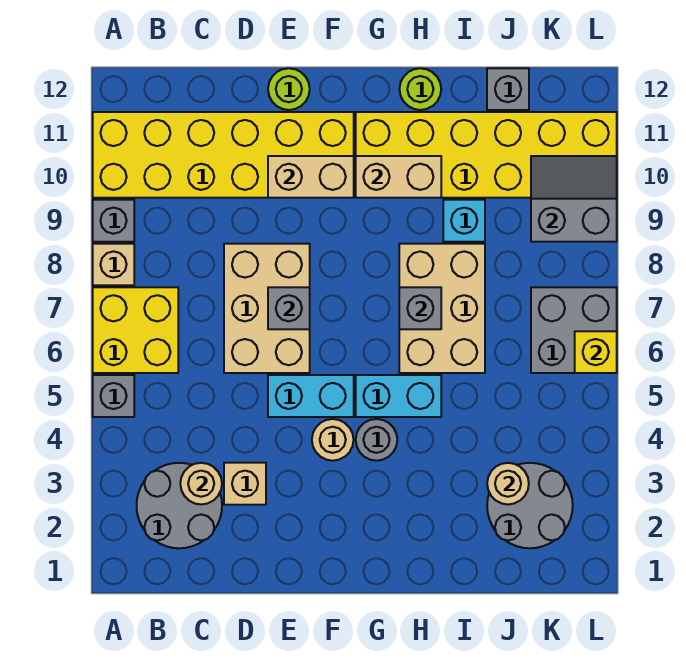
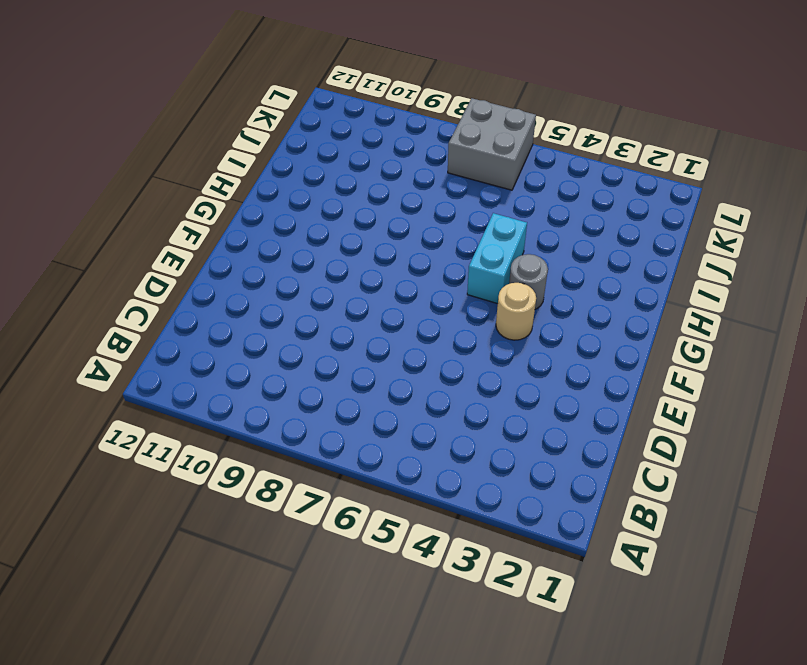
none -> grey 1x1 brick [93,375,134,417]
none -> yellow 2x2 brick [93,287,178,373]
none -> tan 1x1 brick [93,244,134,285]

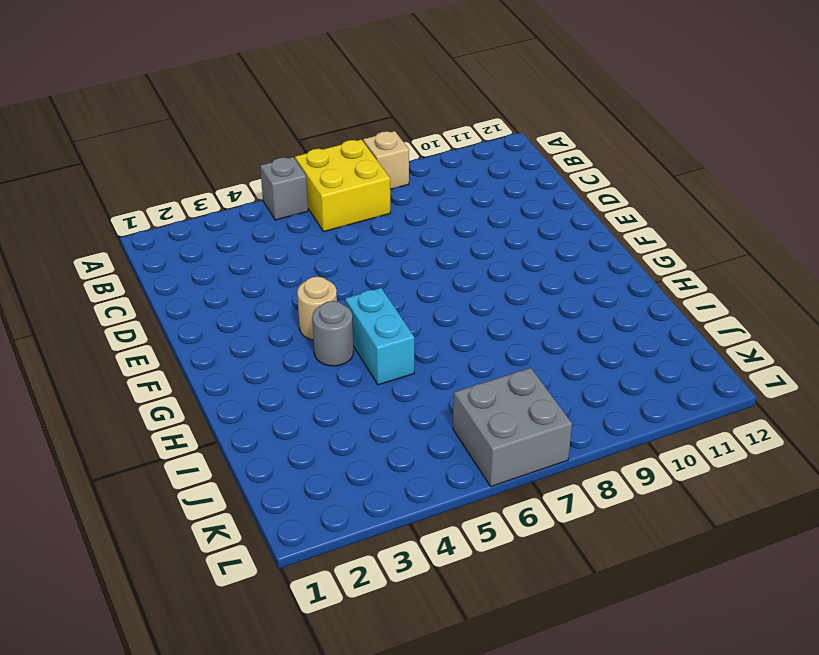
none -> grey 1x1 brick [93,200,134,242]
none -> yellow 2x6 brick [93,112,354,198]
none -> grey 2x2 round brick [137,463,222,548]

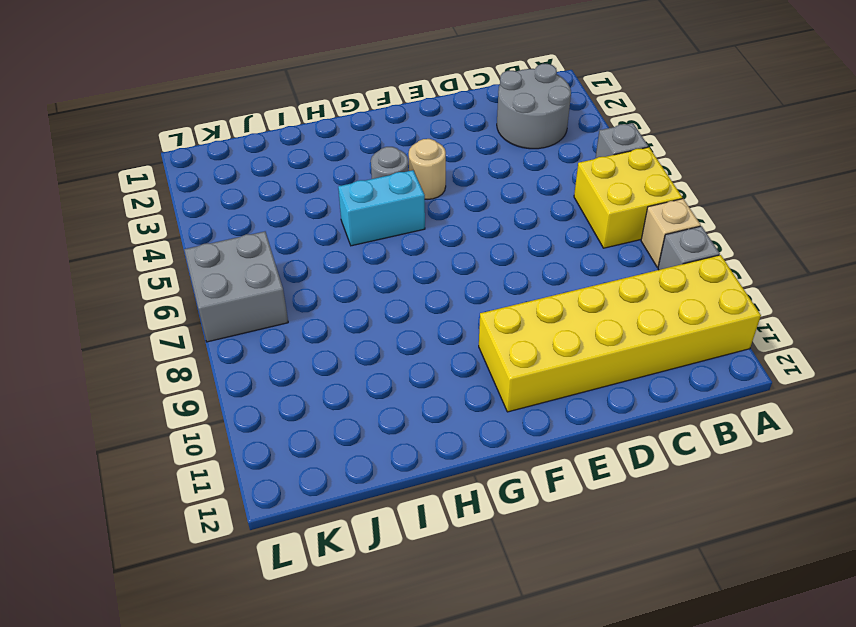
none -> tan 1x1 brick [224,463,266,505]
none -> tan 2x3 brick [224,244,310,373]
none -> cyan 1x2 brick [268,375,354,417]

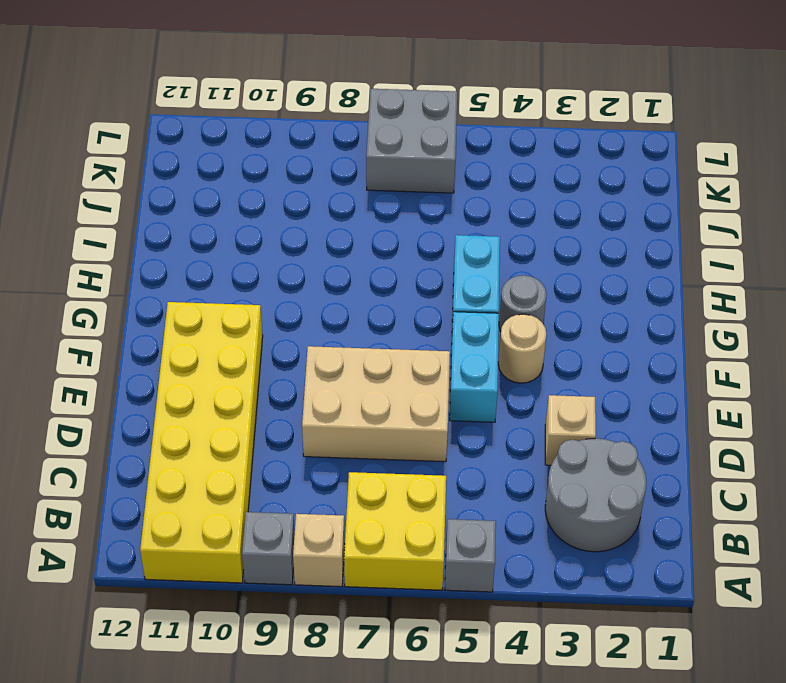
none -> lime 1x1 round brick [268,68,310,110]
none -> yellow 2x6 brick [356,112,617,198]
none -> tan 2x3 brick [399,244,485,373]

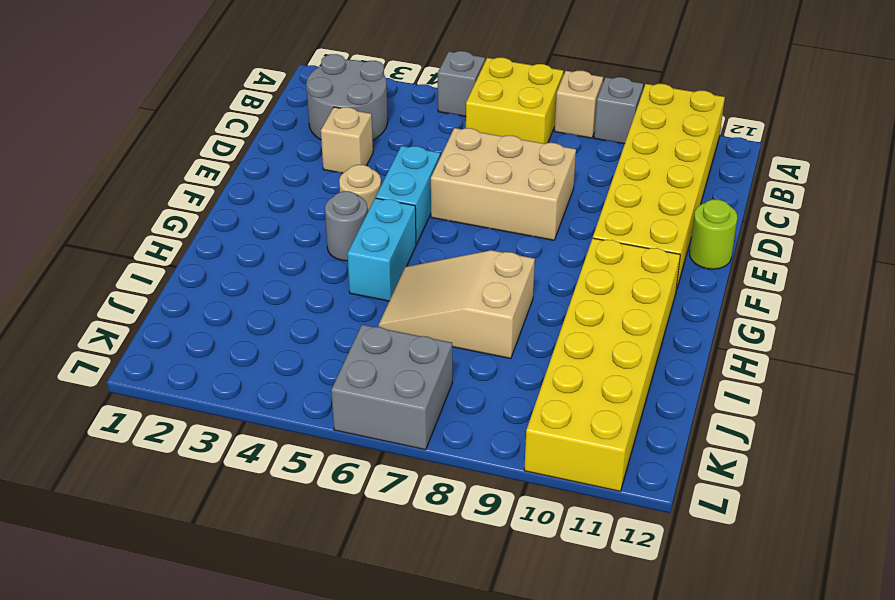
tan 2x3 slope [379,250,535,359] -> tan 2x3 brick [399,244,485,373]
none -> lime 1x1 round brick [400,68,441,110]
none -> cyan 1x1 brick [443,200,485,242]
none -> grey 2x2 round brick [487,463,573,548]

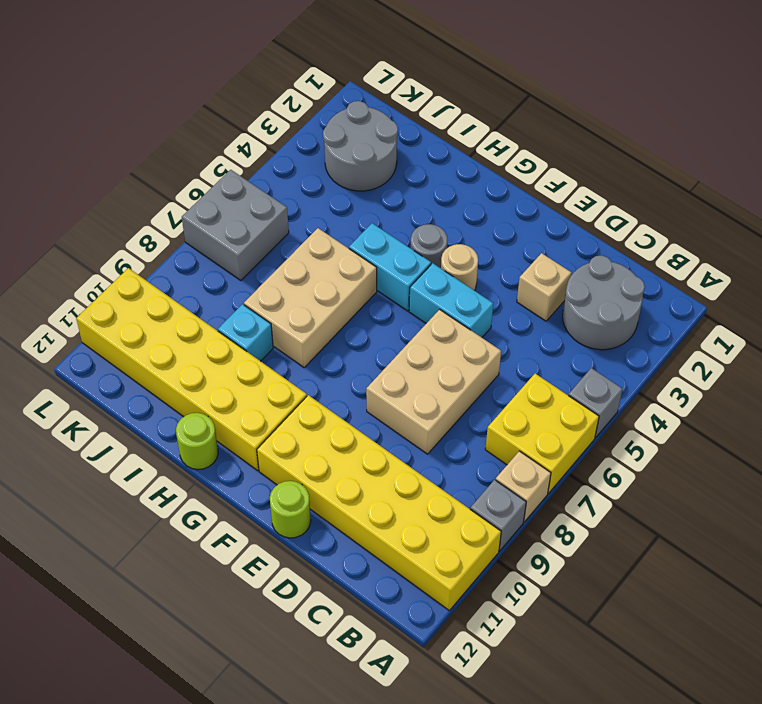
none -> grey 1x1 brick [487,68,529,110]
none -> tan 1x1 round brick [180,463,222,504]
none -> grey 1x1 brick [268,287,310,329]

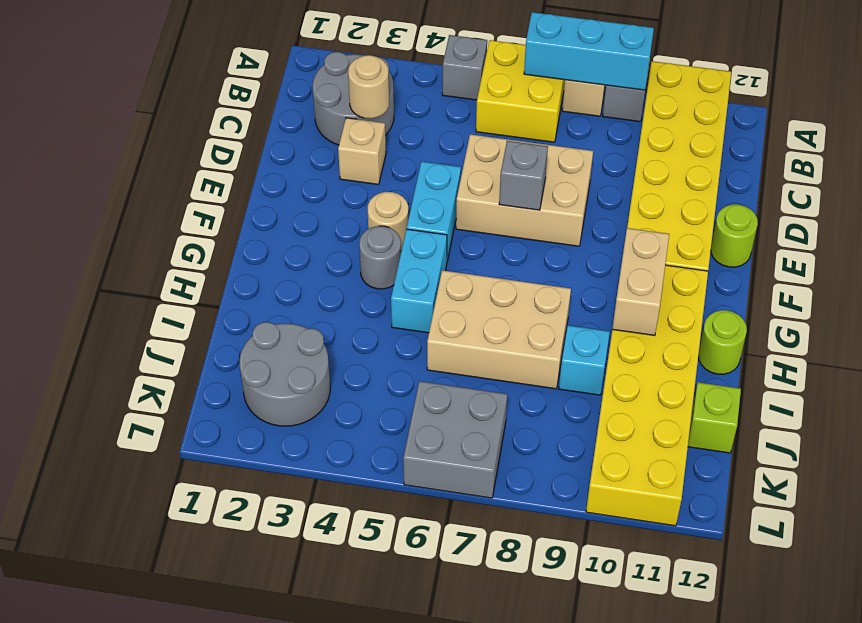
cyan 1x3 brick [524,12,654,90] -> none
lime 1x1 brick [688,382,741,453] -> grey 1x1 brick [487,68,529,110]
none -> tan 1x2 brick [268,156,354,198]
none -> grey 1x1 brick [399,287,441,329]
none -> tan 1x1 round brick [487,463,529,504]

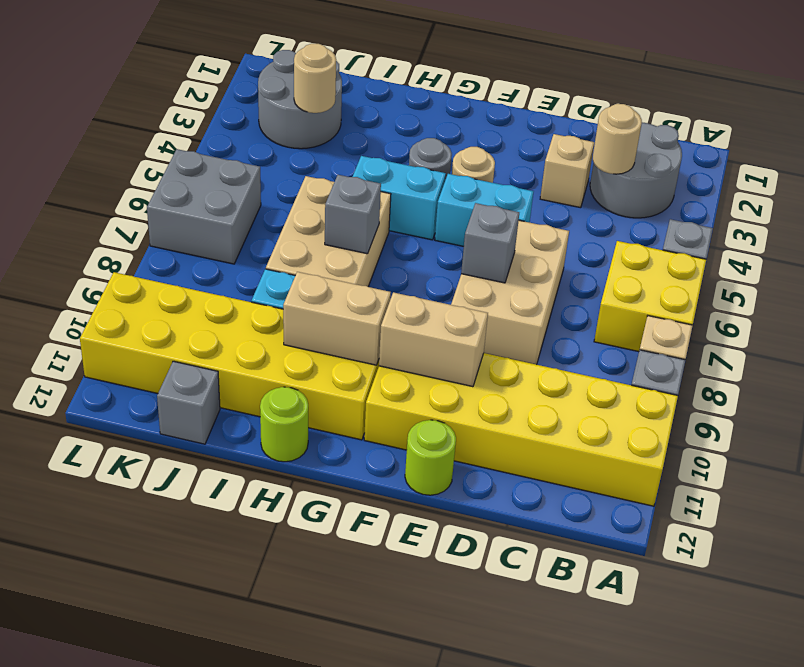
none -> grey 2x2 slope [531,156,617,242]
none -> yellow 1x1 brick [575,331,617,373]

